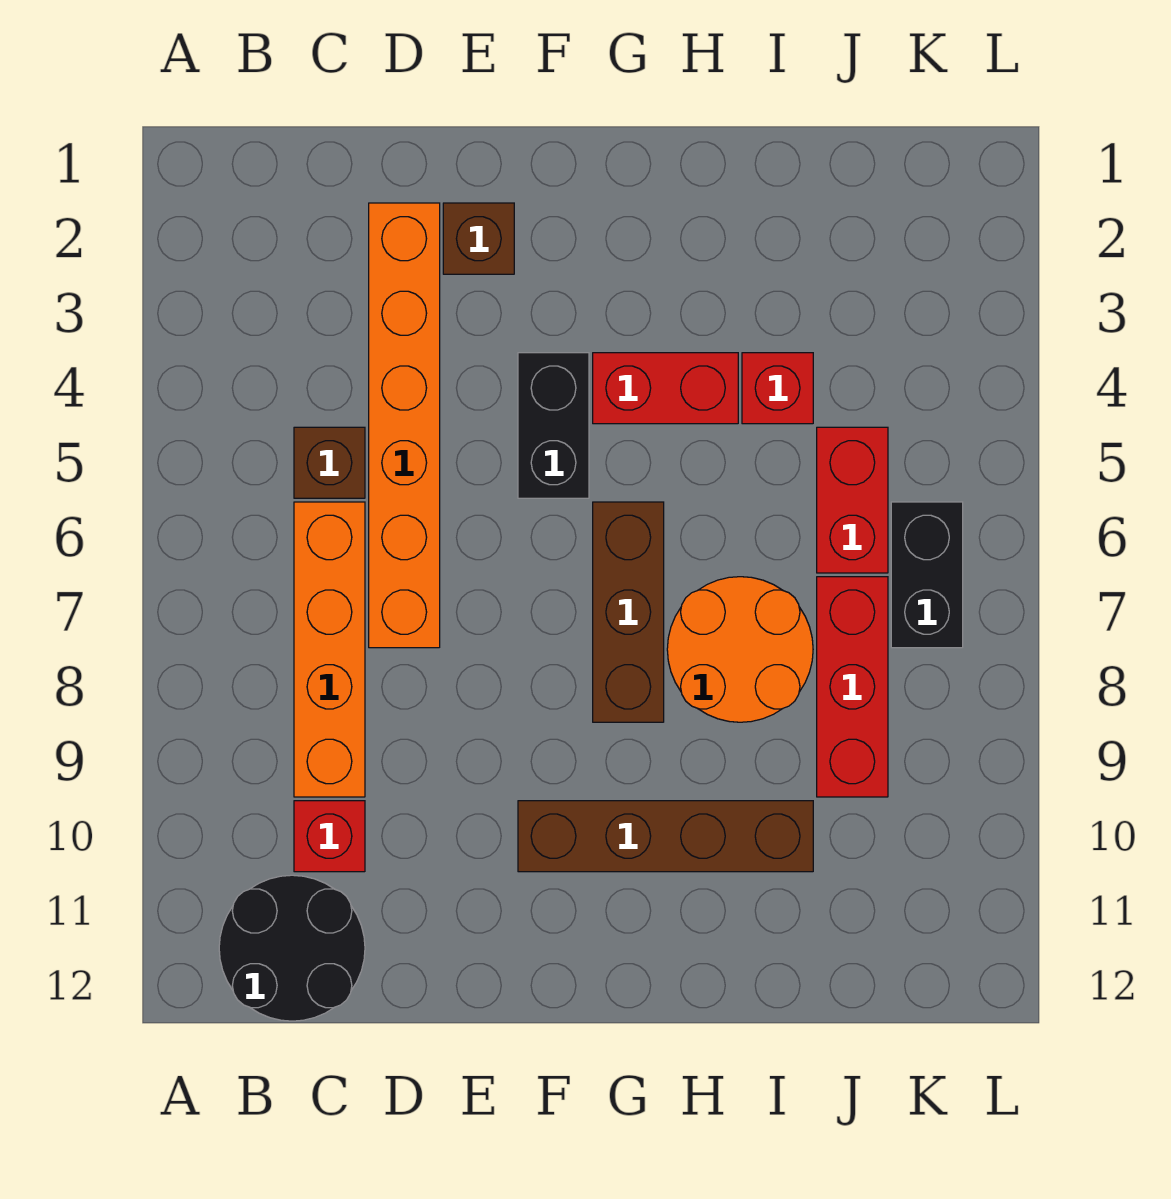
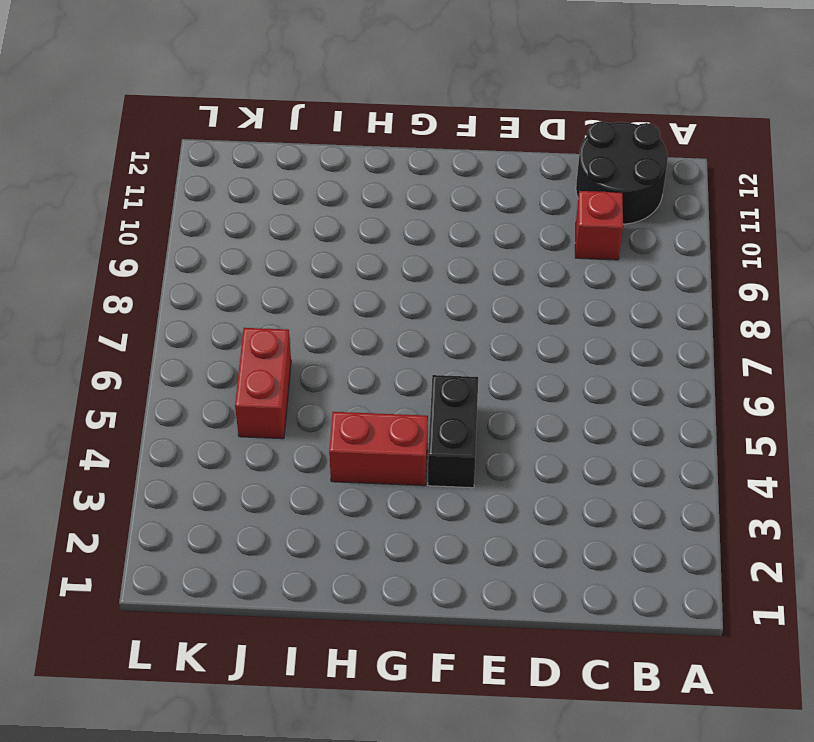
none -> brown 1x1 brick [294,427,365,498]
none -> orange 1x4 brick [294,502,365,797]
none -> orange 1x6 brick [369,203,440,648]

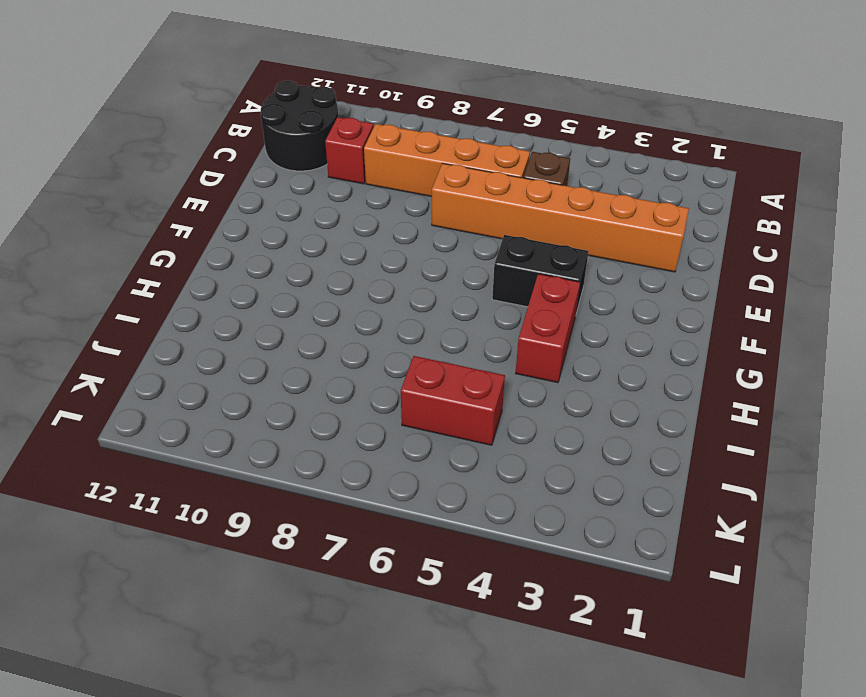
none -> brown 1x1 brick [443,203,514,274]
none -> brown 1x4 brick [518,801,813,872]
none -> brown 1x3 brick [593,502,664,722]

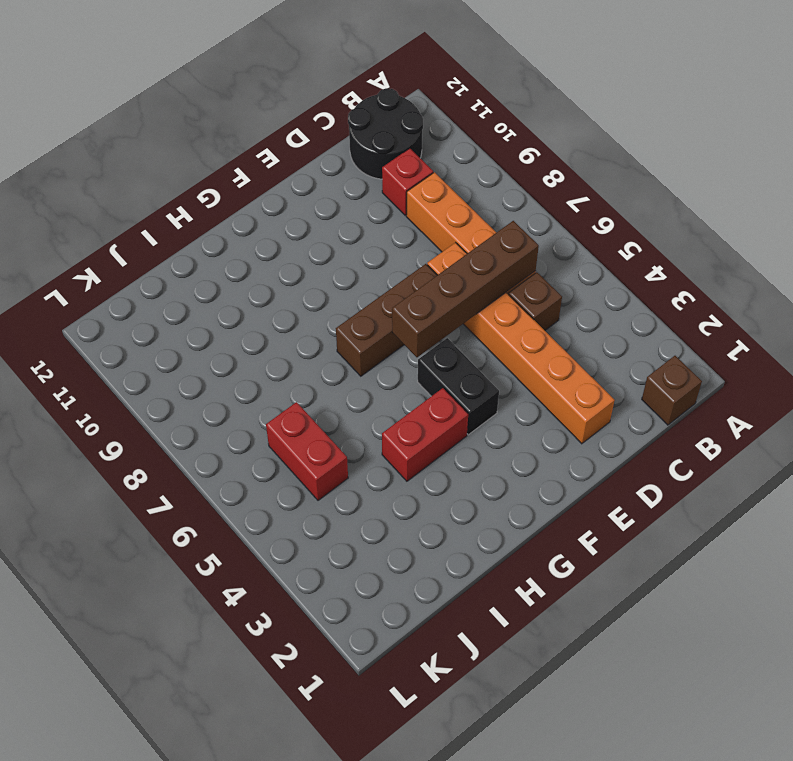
brown 1x1 brick [642,356,702,425] -> brown 1x1 brick moved to [443,203,514,274]
brown 1x4 brick [392,221,539,357] -> brown 1x4 brick moved to [518,801,813,872]
brown 1x3 brick [336,264,437,376] -> brown 1x3 brick turned to [593,502,664,722]
none -> orange 2x2 round brick [667,577,813,722]
none -> red 1x1 brick [742,353,813,424]
none -> red 1x3 brick [817,577,888,797]

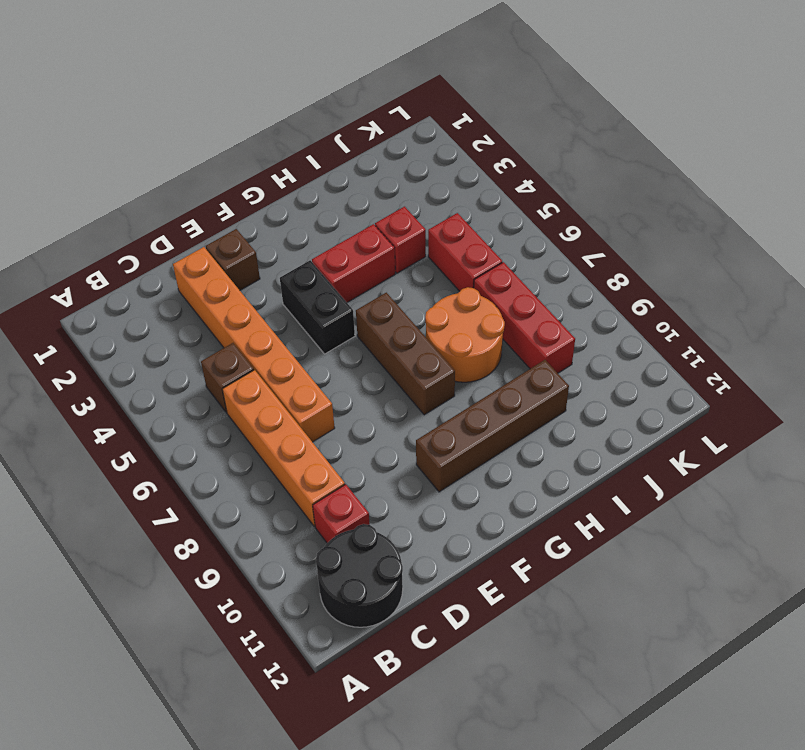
none -> black 1x2 brick [891,502,963,648]

